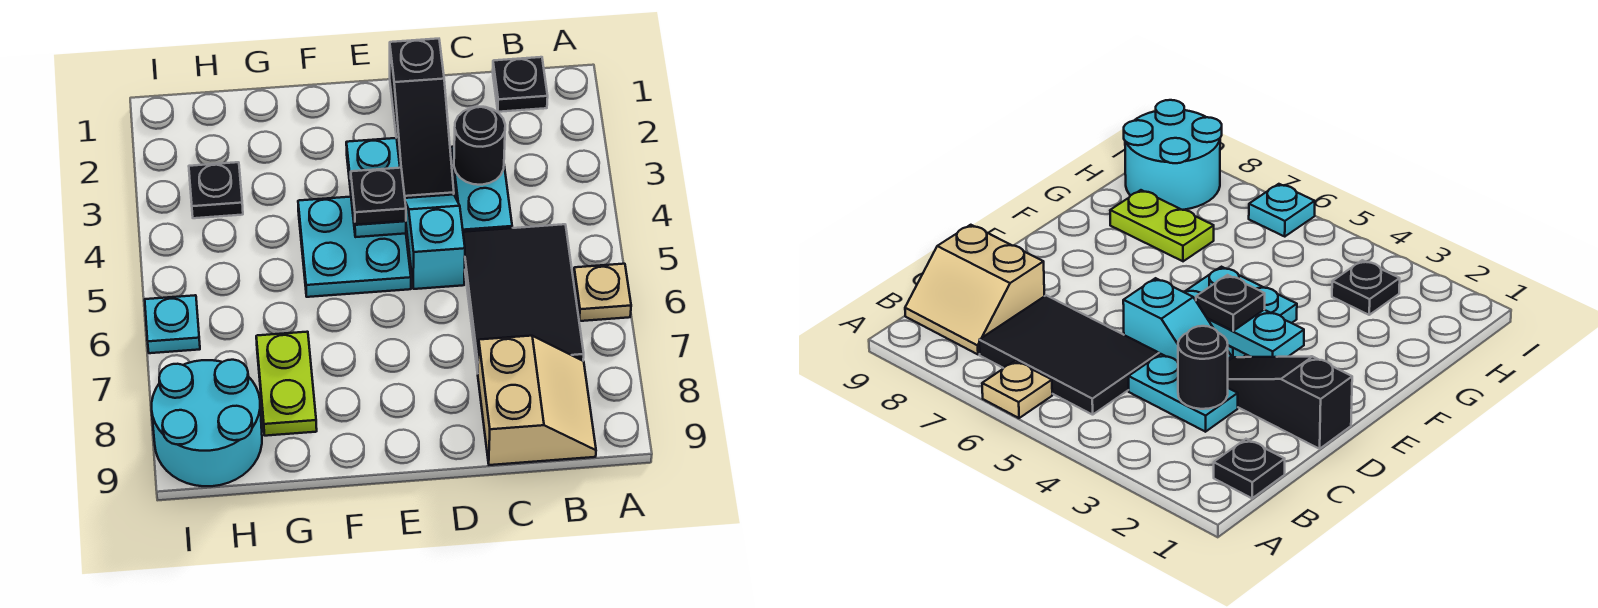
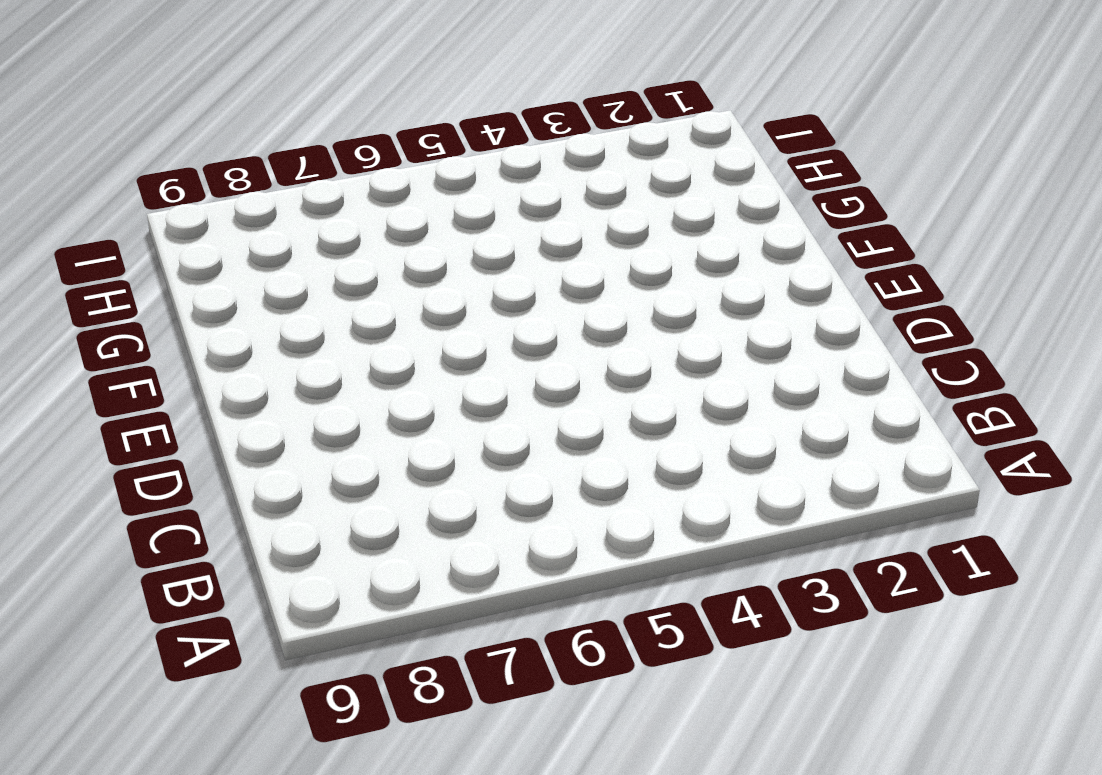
none -> tan 1x1 plate [574,264,631,321]
none -> black 1x1 plate [493,57,548,112]
none -> black 2x3 tile [463,224,584,373]

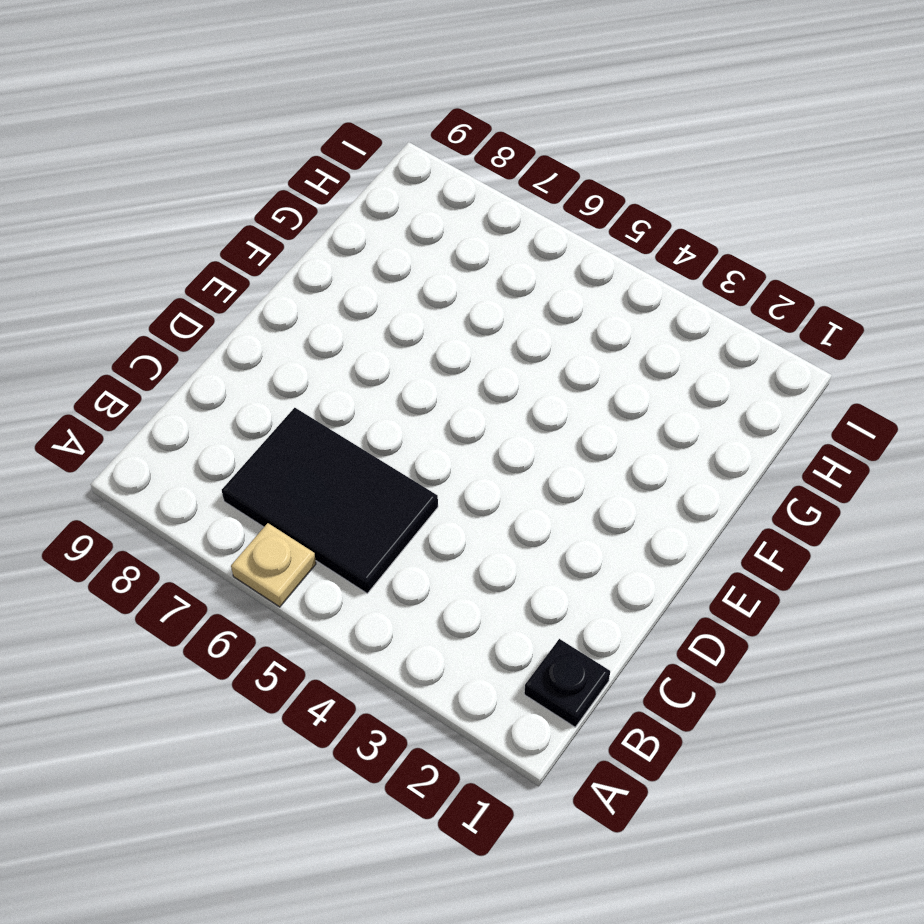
none -> tan 2x2 slope [478,336,596,465]
none -> cyan 1x2 plate [451,147,512,232]
none -> black 1x3 slope [390,39,454,198]

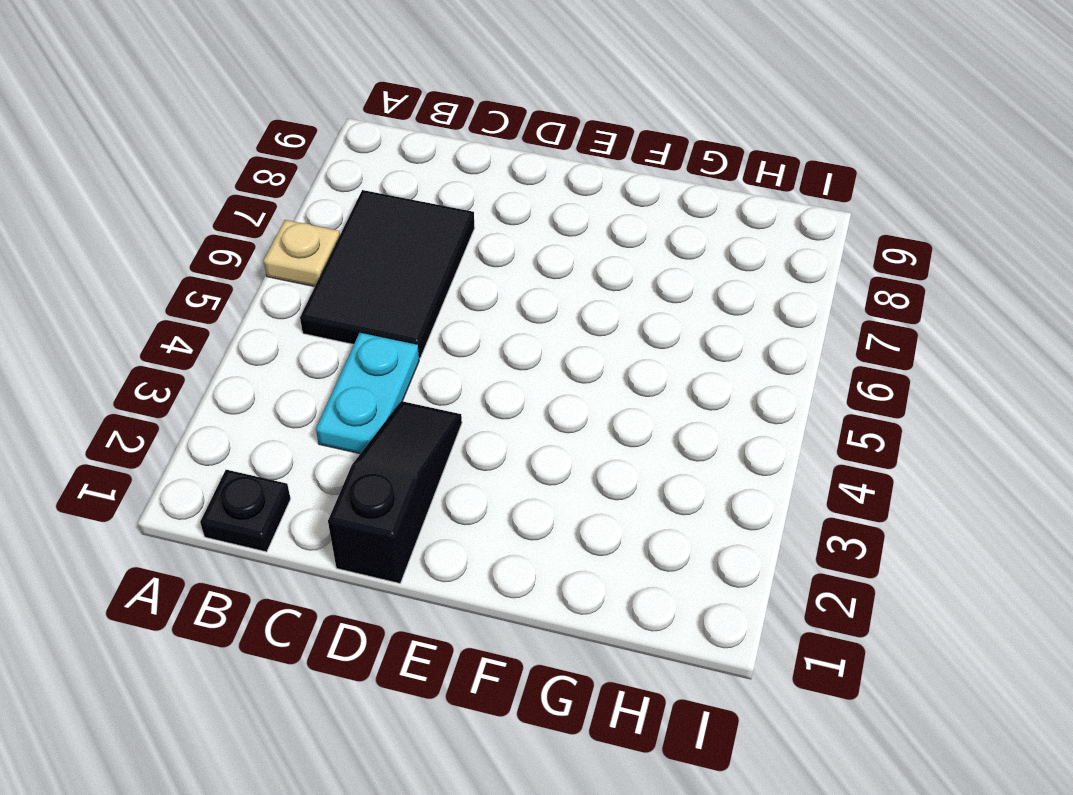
none -> tan 2x2 slope [478,336,596,465]
none -> cyan 1x2 slope [405,195,465,289]
none -> cyan 2x2 plate [298,197,411,297]

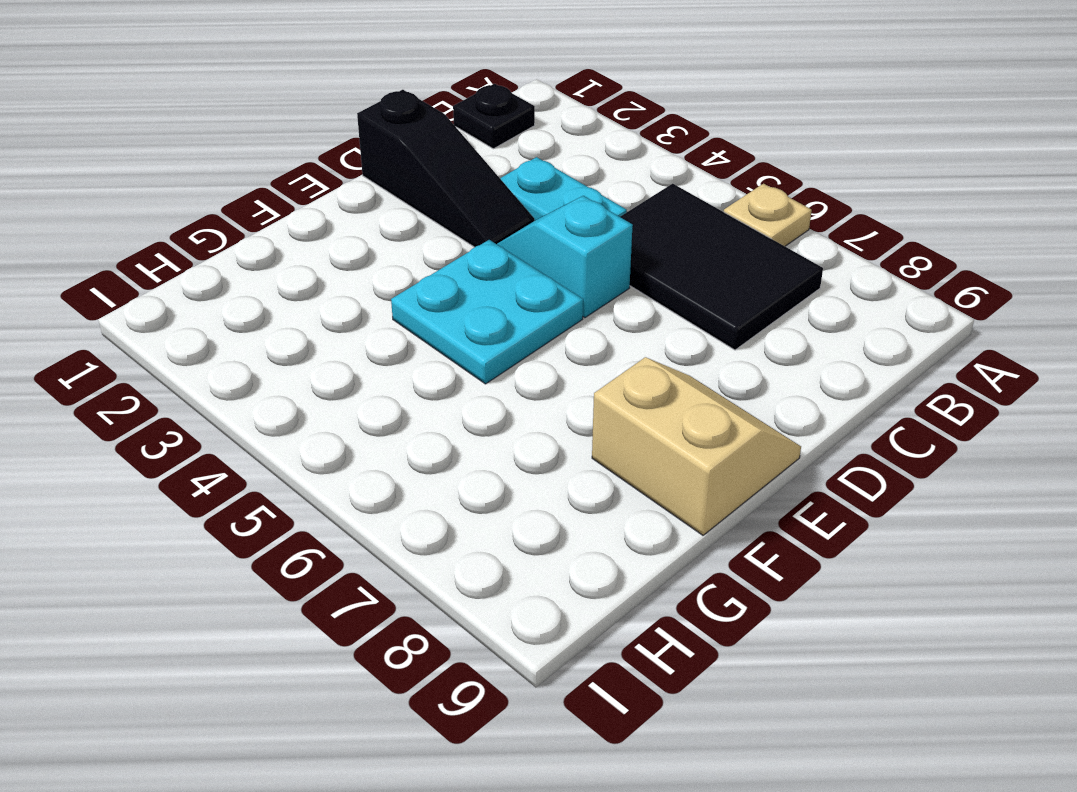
tan 2x2 slope [592,357,801,535] -> tan 2x2 slope moved to [478,336,596,465]
none -> lime 1x2 plate [256,332,317,436]
none -> black 1x1 plate [189,162,243,218]
none -> cyan 2x2 round brick [152,360,262,486]

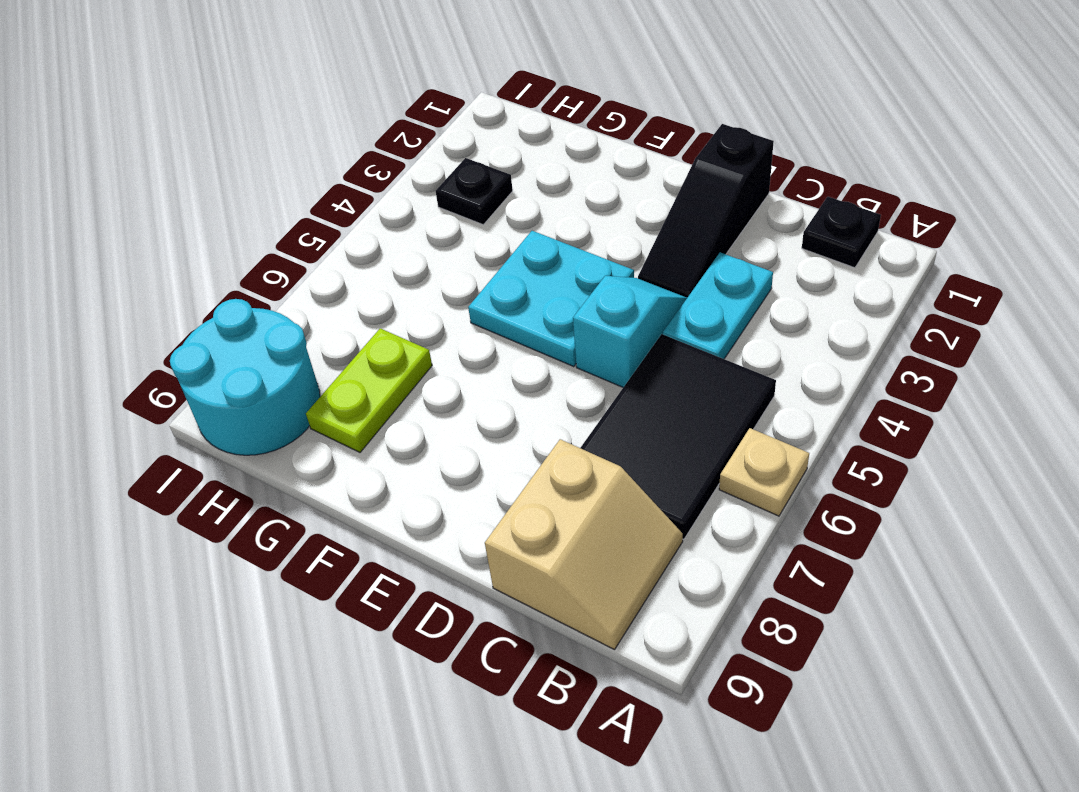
none -> cyan 1x1 plate [145,295,200,353]
none -> black 1x1 round brick [454,106,505,185]
none -> cyan 1x2 plate [346,138,406,237]

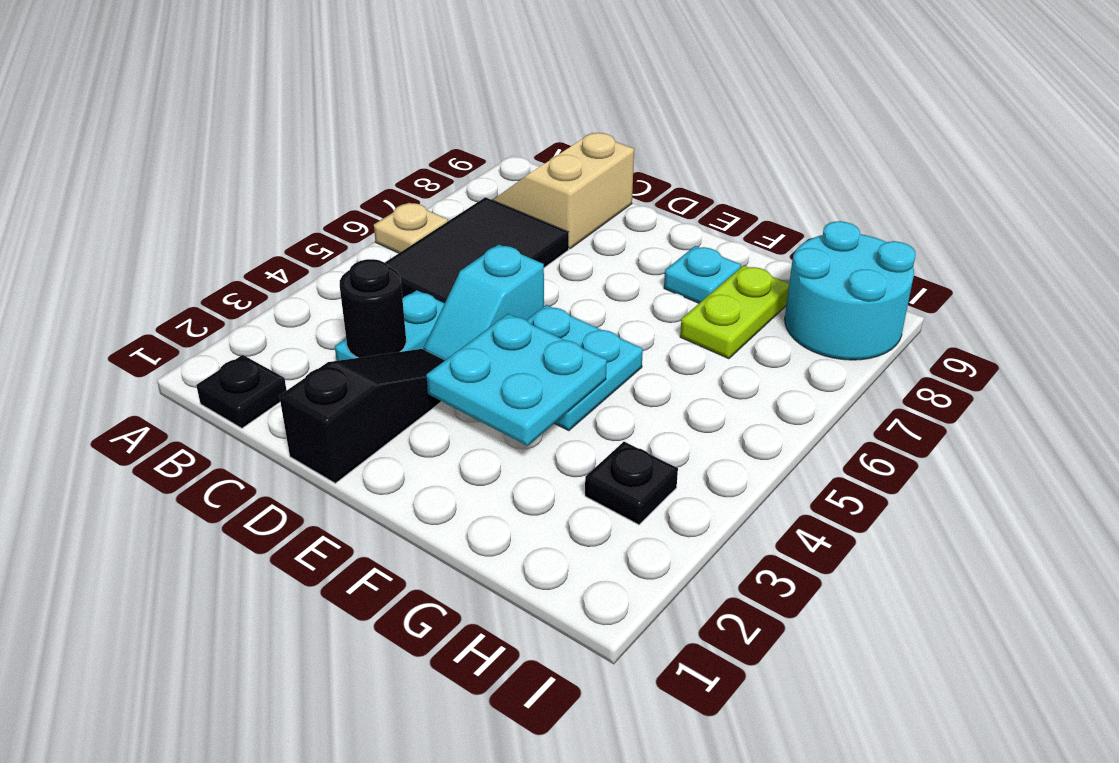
cyan 2x2 plate [426,314,607,446] -> cyan 1x2 plate [346,138,406,237]
cyan 1x1 plate [664,246,741,303] -> cyan 1x1 plate moved to [145,295,200,353]
none -> black 1x1 plate [351,168,406,225]

